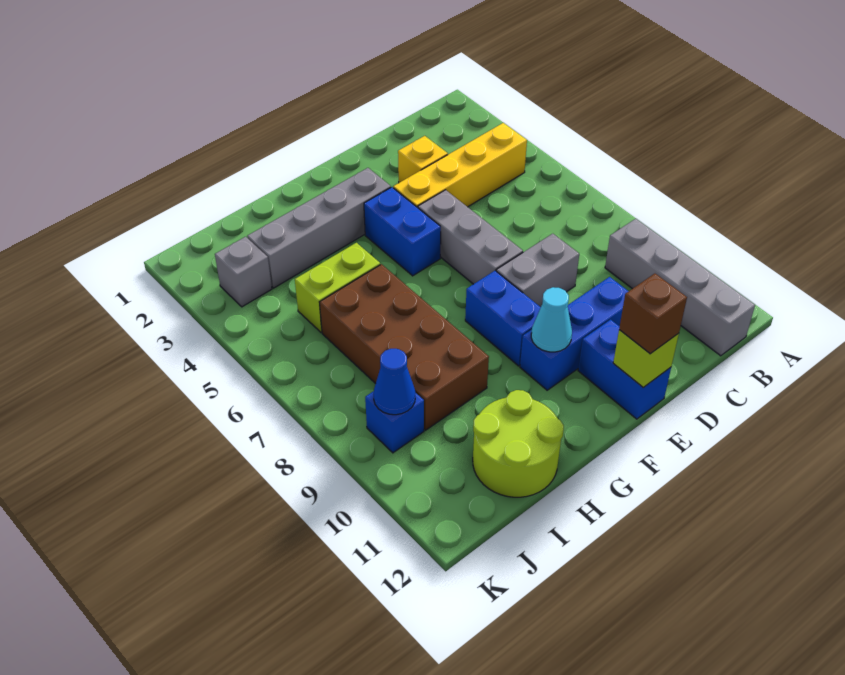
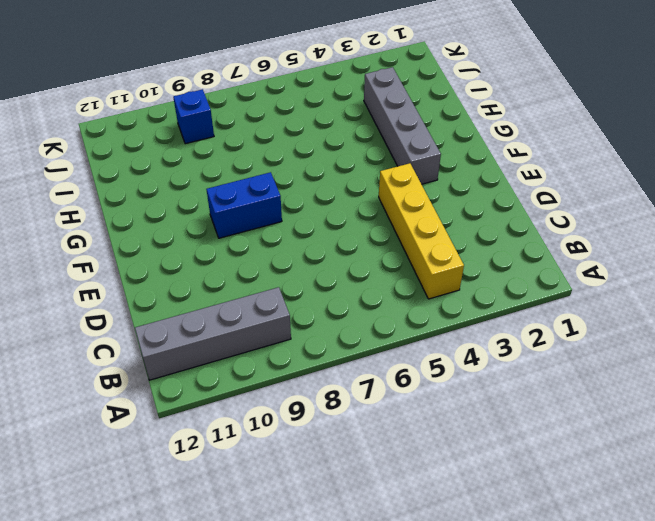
none -> yellow 1x1 brick [398,136,448,183]
none -> grey 1x2 brick [496,234,579,307]
none -> blue 1x3 brick [520,277,629,390]

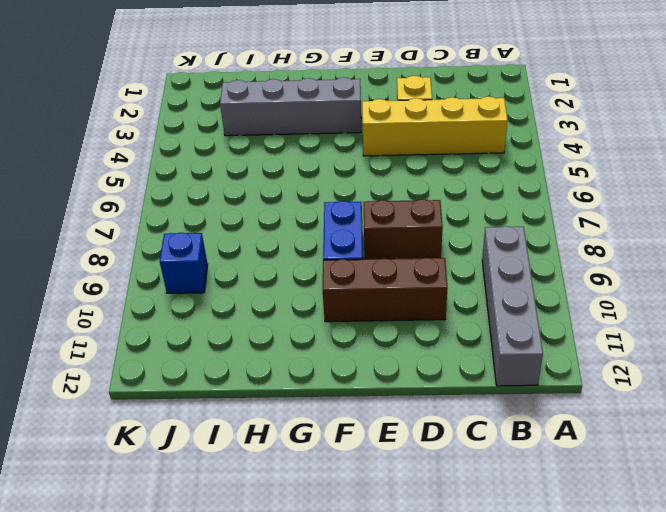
brown 1x2 brick [364,199,443,259] -> grey 1x2 brick [496,234,579,307]
brown 1x3 brick [323,258,448,322] -> blue 1x3 brick [520,277,629,390]
none -> grey 1x3 brick [418,190,523,284]
none -> blue 1x2 brick [578,320,671,419]
none -> blue 1x2 brick [364,187,441,276]

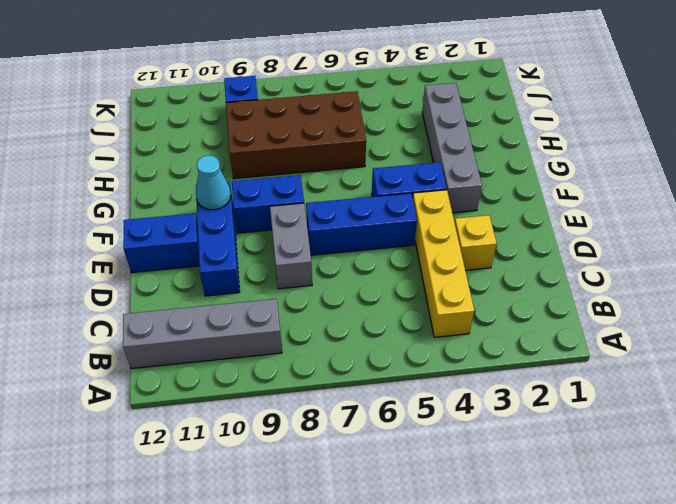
blue 1x3 brick [306,193,417,255] -> grey 1x3 brick [418,190,523,284]
none -> lime 1x2 brick [295,243,380,333]
none -> lime 2x2 round brick [473,390,564,497]
none -> grey 1x1 brick [215,237,272,307]

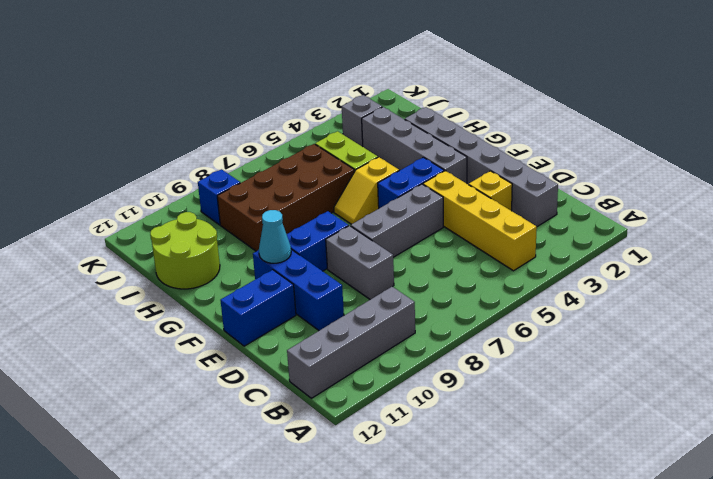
grey 1x6 brick [405,107,558,227] -> none
yellow 1x2 slope [334,157,399,224] -> none
none -> lime 1x1 brick [613,330,679,387]
none -> blue 1x1 cone [374,349,415,415]
none -> brown 1x1 brick [619,274,687,354]

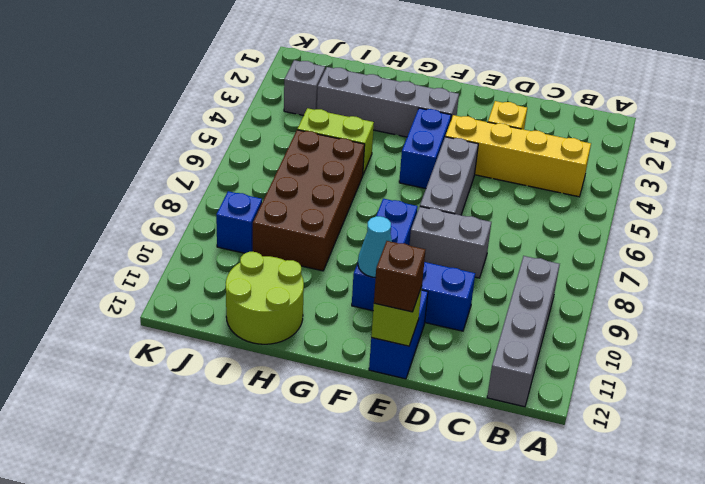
none -> blue 1x1 cone [374,349,415,415]

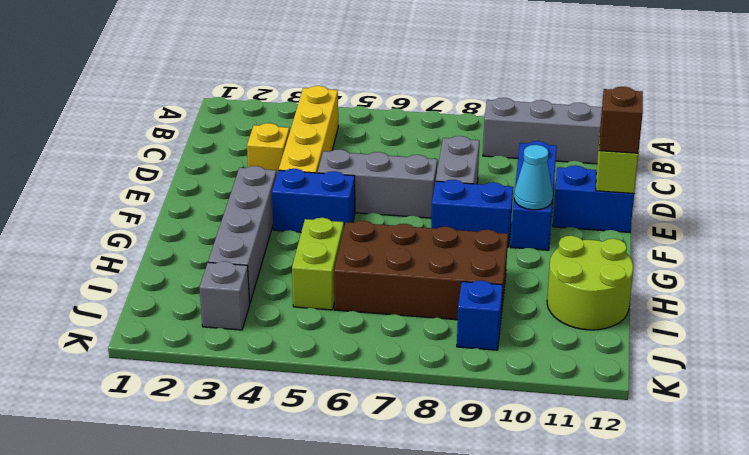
none -> blue 1x1 cone [374,349,415,415]

